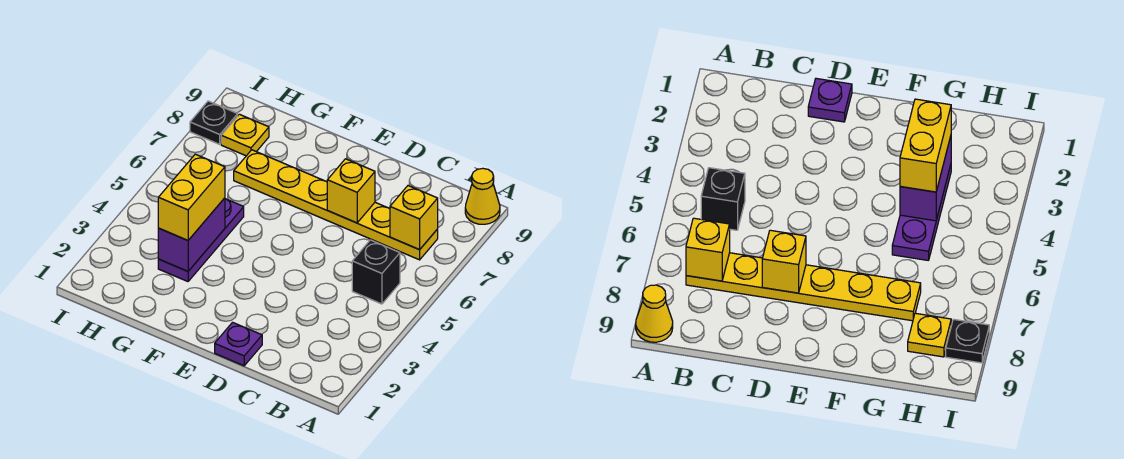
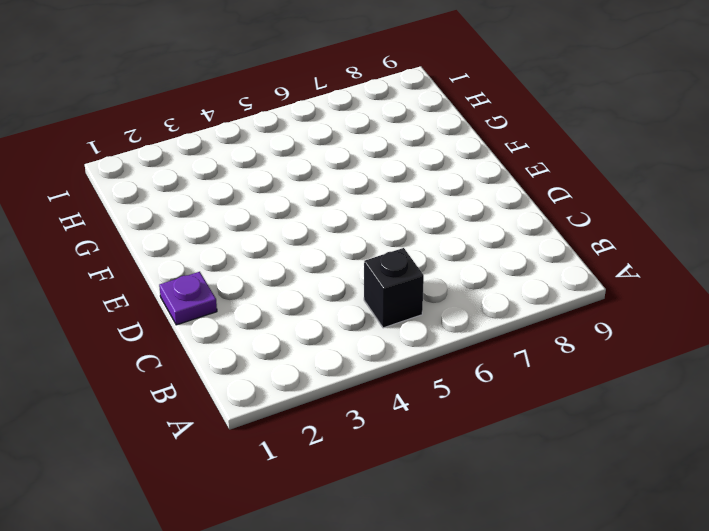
none -> yellow 1x1 cone [465,168,500,224]
none -> yellow 1x6 plate [234,150,438,260]

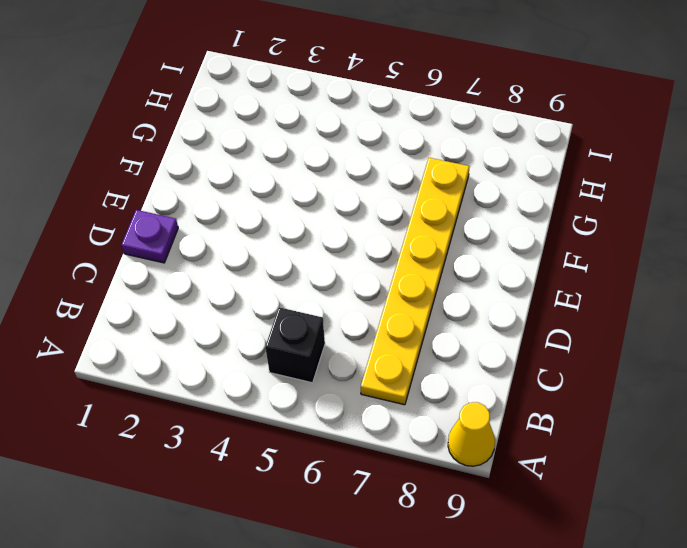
none -> purple 1x3 plate [158,199,244,282]
none -> yellow 1x1 plate [221,114,269,156]

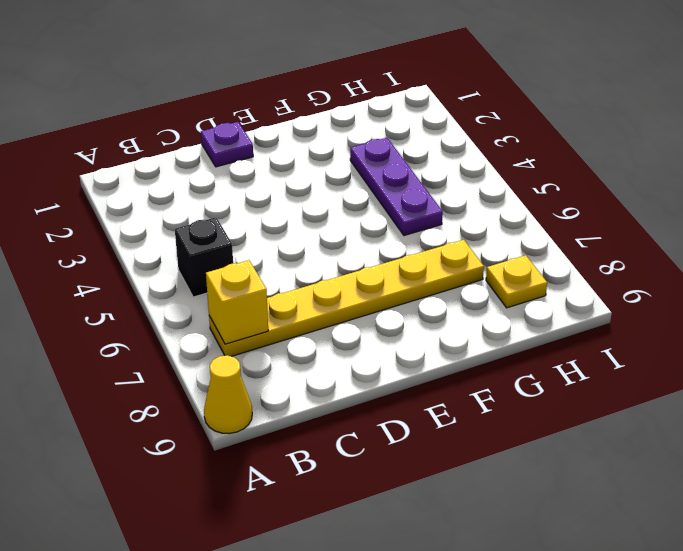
none -> black 1x1 plate [190,101,238,144]
none -> yellow 1x1 brick [327,159,375,223]

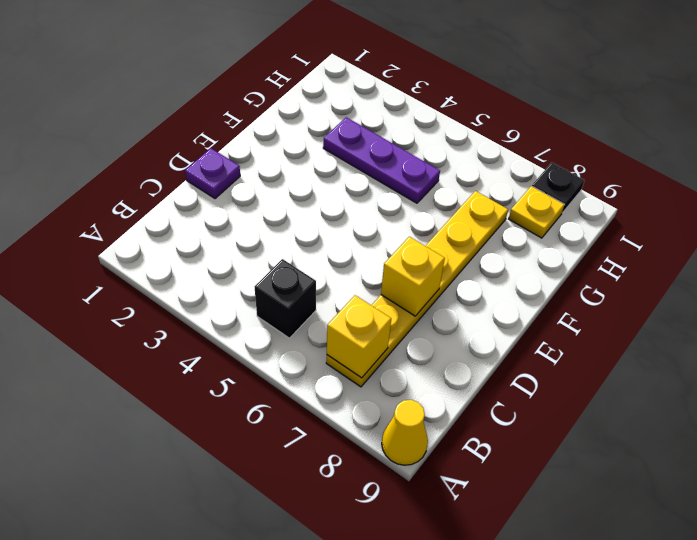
none -> purple 1x2 brick [158,198,225,271]
none -> yellow 1x2 brick [158,154,225,240]

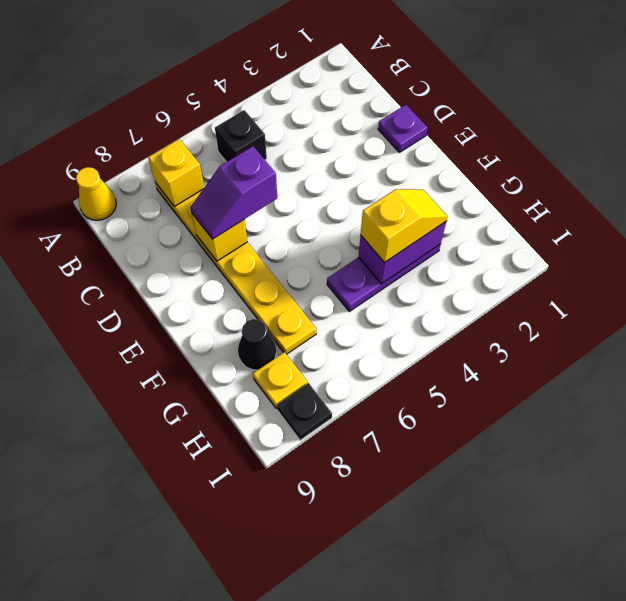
purple 1x2 slope [190,146,277,239] -> none
yellow 1x2 slope [361,189,447,263] -> yellow 1x2 brick [158,154,225,240]
black 1x1 cone [238,319,276,370] -> none

